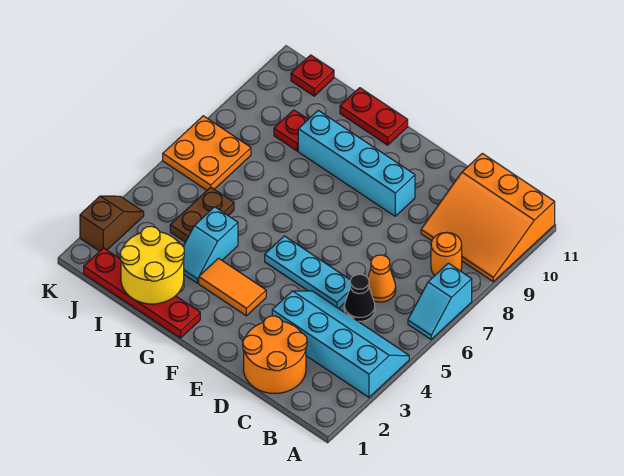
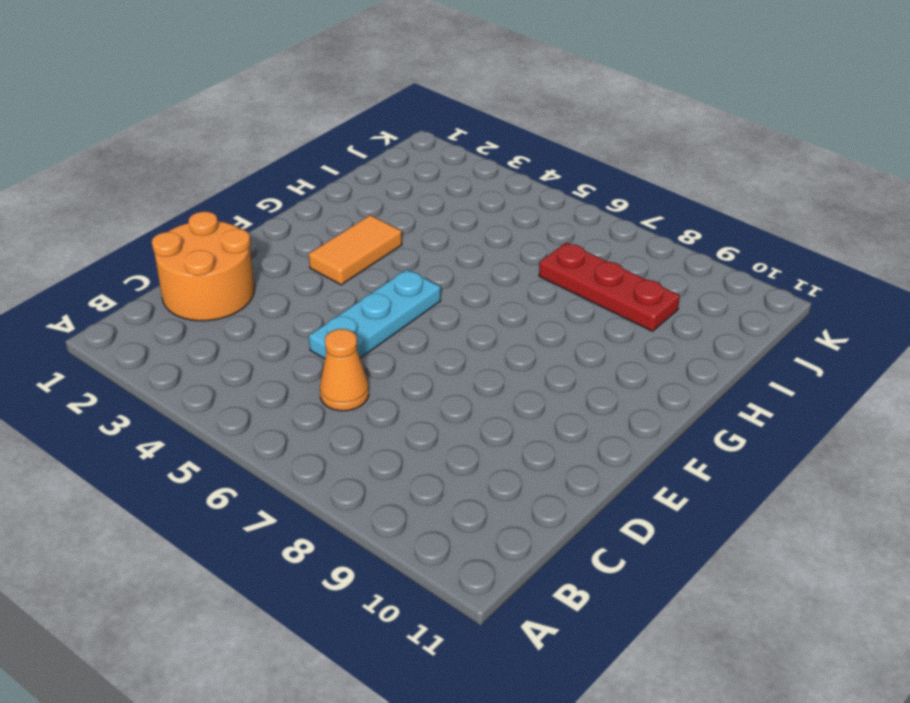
red 1x3 plate [539,242,680,331] -> red 1x1 plate [274,110,308,151]
none -> cyan 2x4 slope [272,291,409,397]
none -> cyan 1x2 slope [408,263,472,339]
none -> orange 3x3 slope [421,153,555,281]

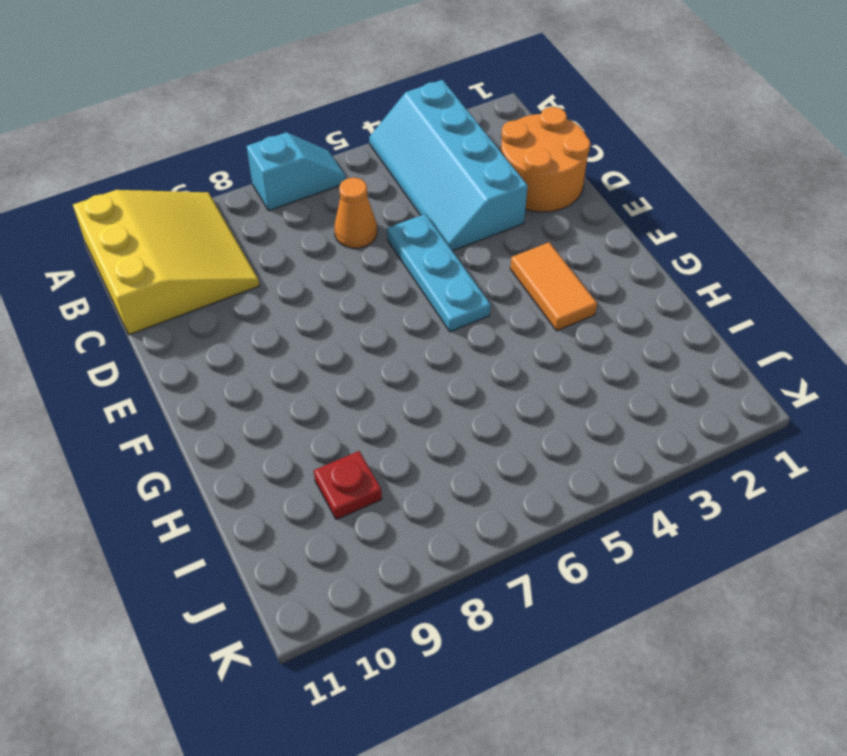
yellow 3x3 slope [73,190,260,335] -> orange 3x3 slope [421,153,555,281]
none -> orange 1x1 round brick [431,232,462,275]
none -> black 1x1 cone [344,274,375,321]
none -> cyan 1x4 brick [298,110,415,216]

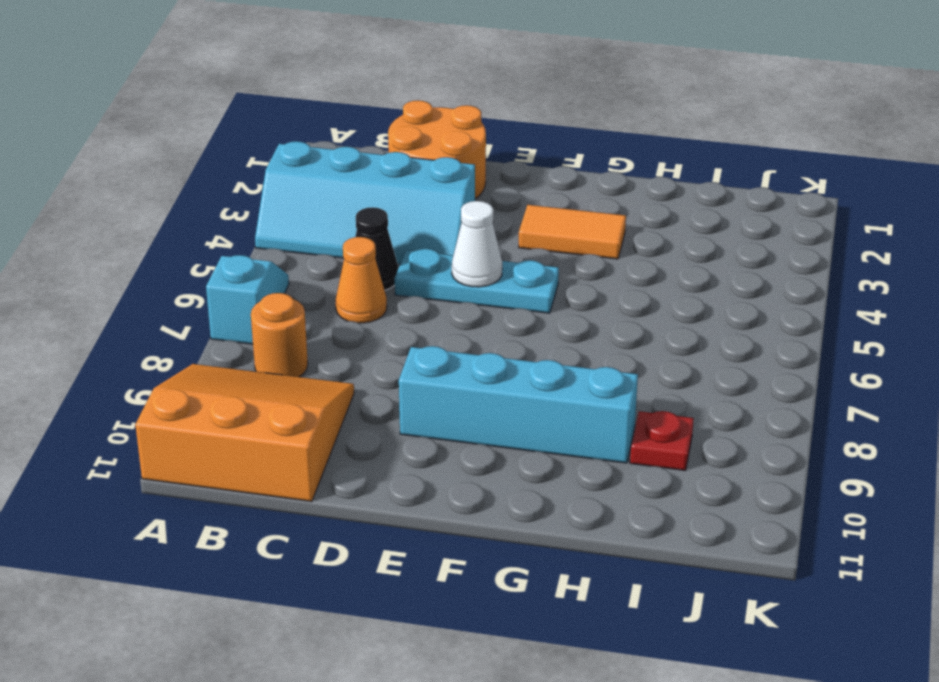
white 1x1 cone [452,201,502,287] -> none
none -> red 1x4 plate [84,248,200,338]
none -> red 1x2 plate [340,88,408,145]
none -> cyan 1x2 slope [183,207,238,283]

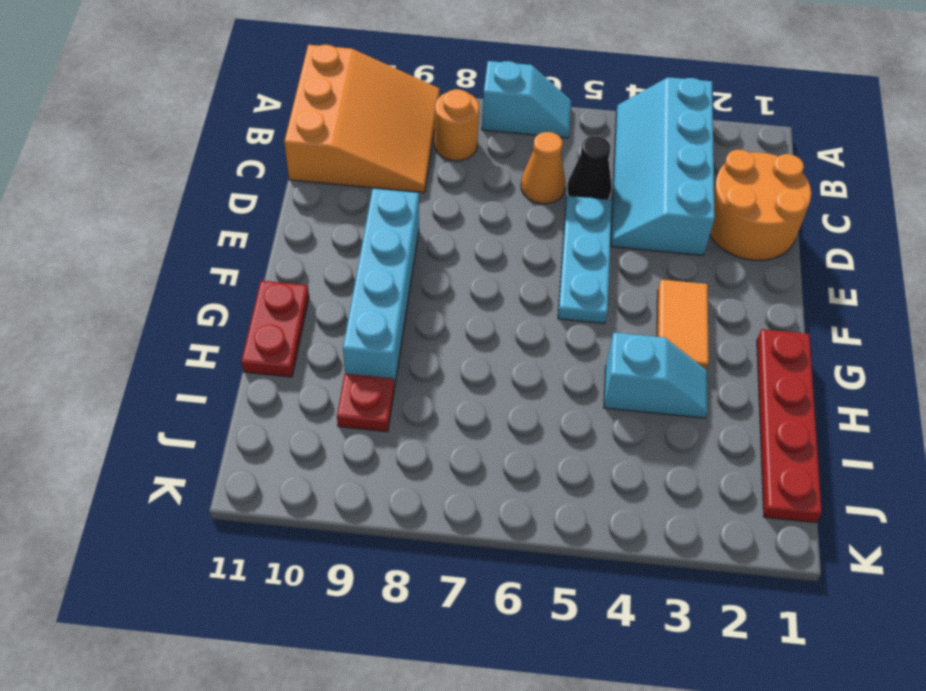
none -> brown 1x2 plate [170,187,234,242]
none -> orange 2x2 plate [163,116,251,190]
none -> red 1x1 plate [291,55,334,96]

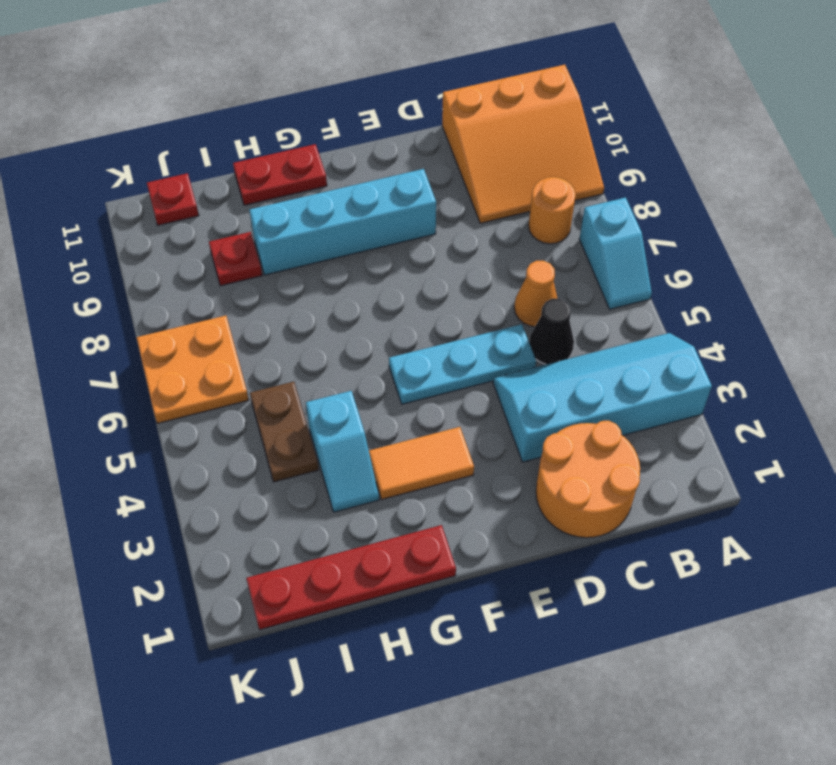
none -> brown 1x2 slope [80,196,144,251]
none -> yellow 2x2 round brick [120,226,184,304]

